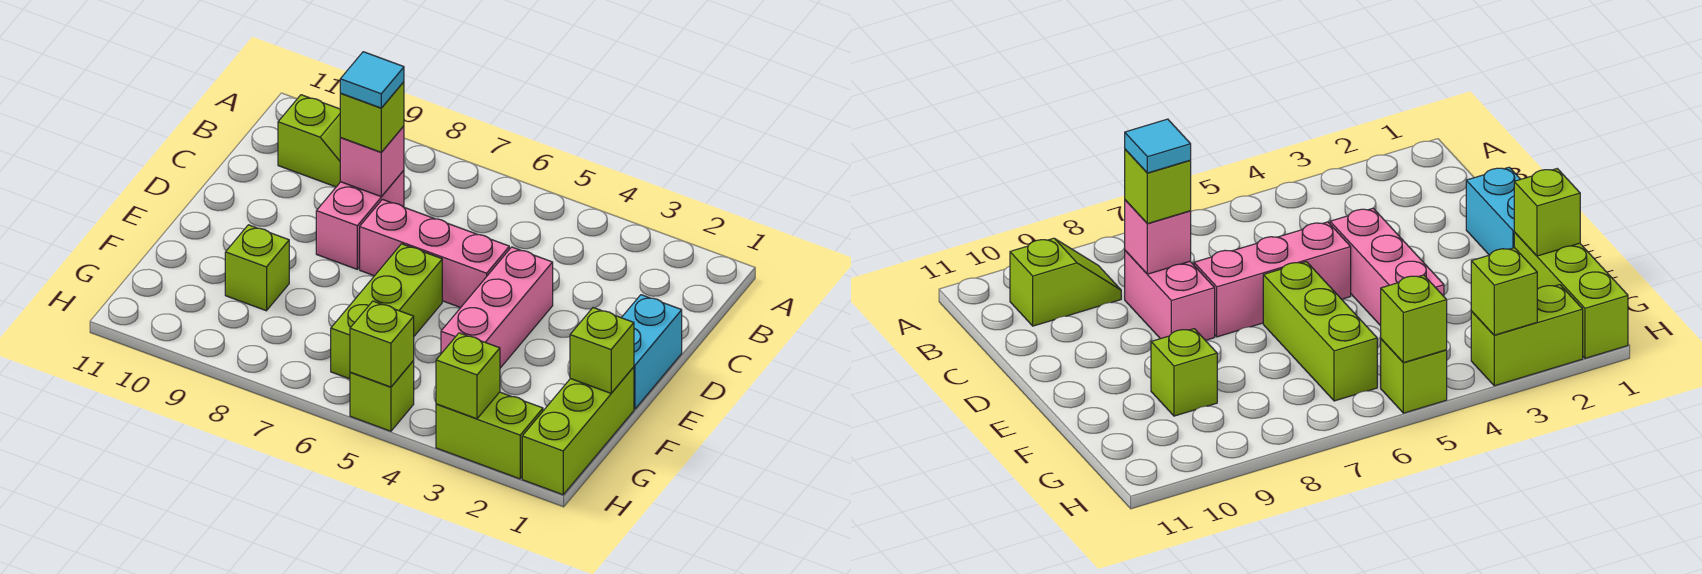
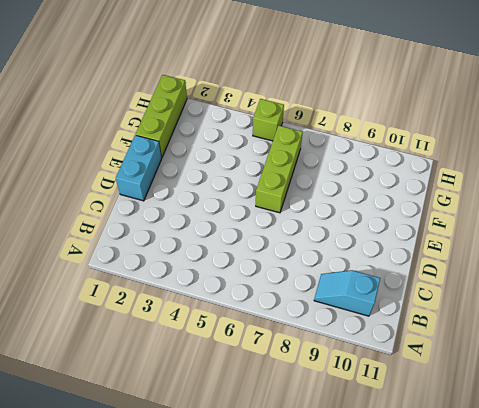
cyan 1x2 slope [314,270,380,316] -> lime 1x2 slope [278,95,341,187]
none -> pink 1x2 brick [316,170,404,269]
none -> pink 1x3 brick [441,247,553,368]
none -> pink 1x3 brick [360,199,509,308]

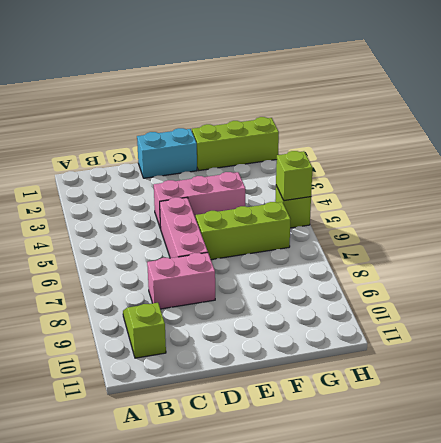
none -> lime 1x1 brick [225,225,289,311]
none -> lime 1x2 brick [436,392,543,479]
none -> pink 1x1 brick [340,126,404,197]

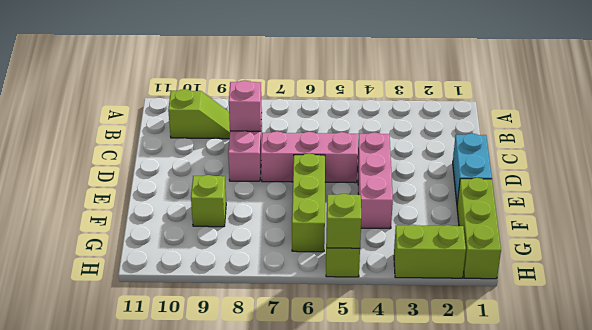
none -> lime 1x1 brick [570,308,634,393]
none -> lime 1x1 brick [436,333,500,419]
none -> lime 1x1 brick [340,82,404,152]

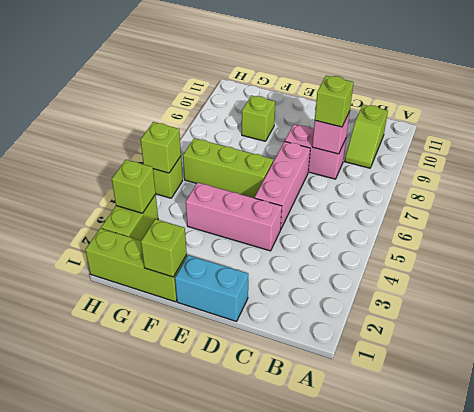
none -> cyan 1x1 tile [340,52,404,108]

